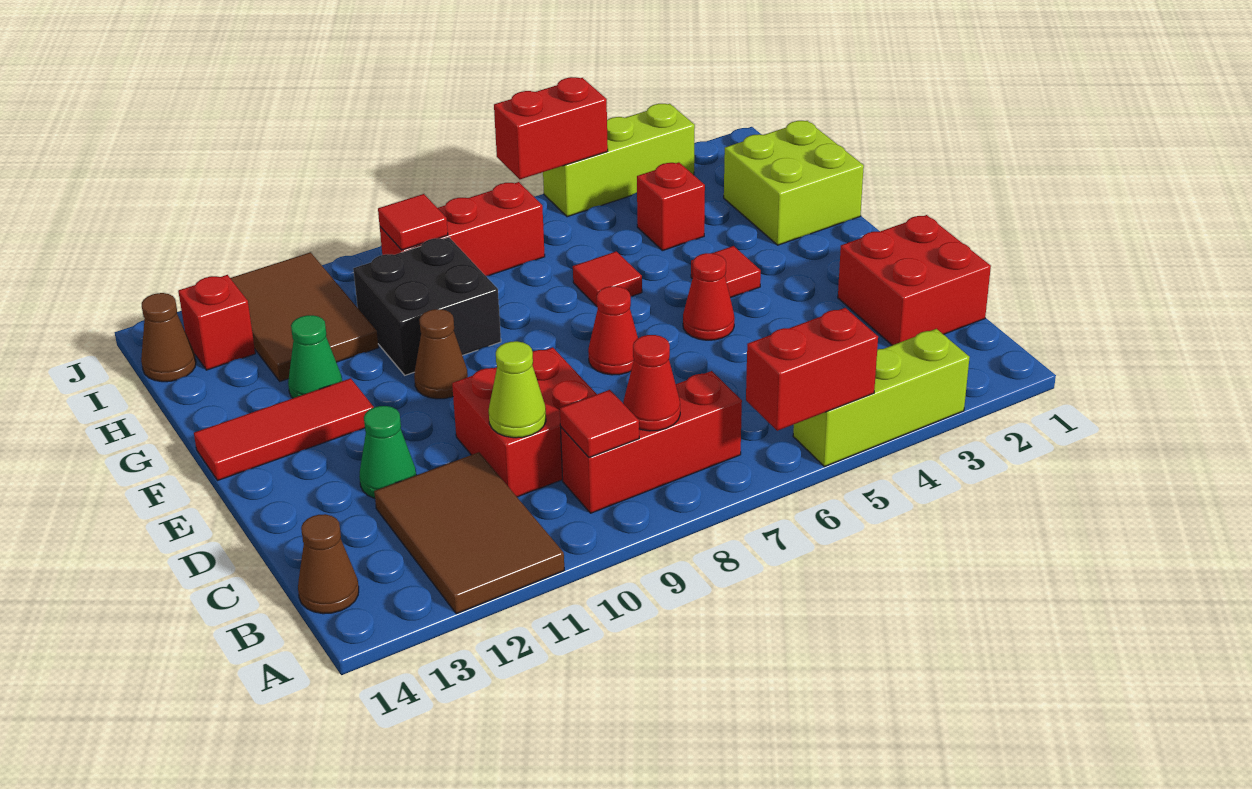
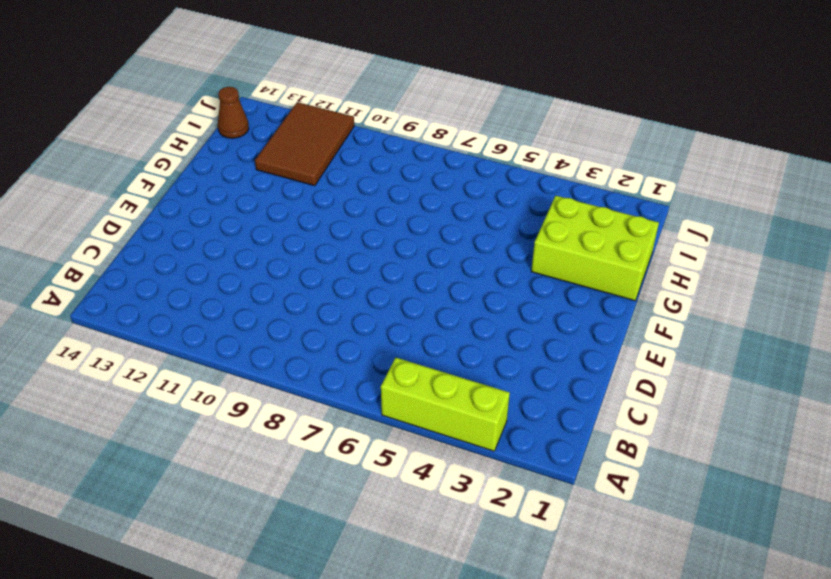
lime 2x3 brick [531,196,659,301] -> lime 2x2 brick [724,121,864,245]
none -> brown 2x3 tile [374,452,564,614]
none -> red 1x3 brick [561,371,742,513]
none -> brown 1x1 cone [298,514,359,614]

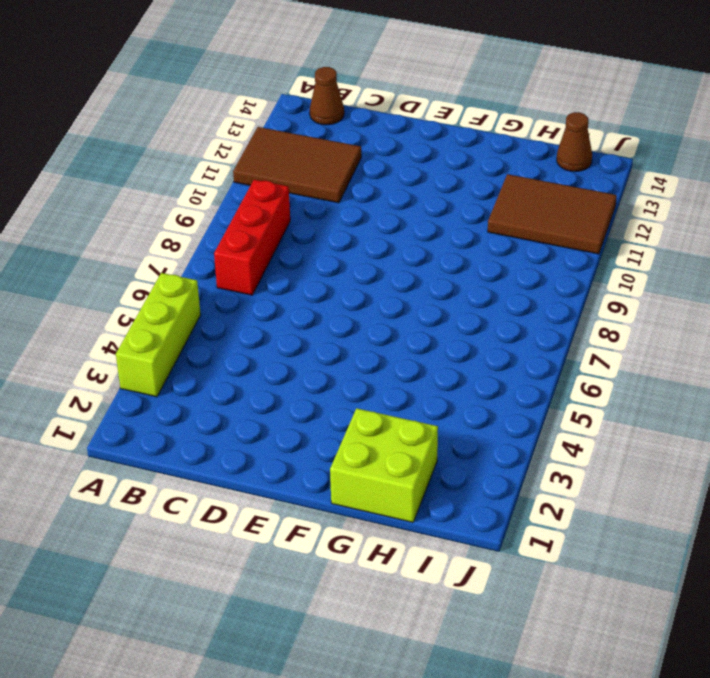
none -> red 2x2 brick [838,215,991,345]
none -> red 2x2 brick [452,347,597,497]
none -> green 1x1 cone [359,406,416,498]

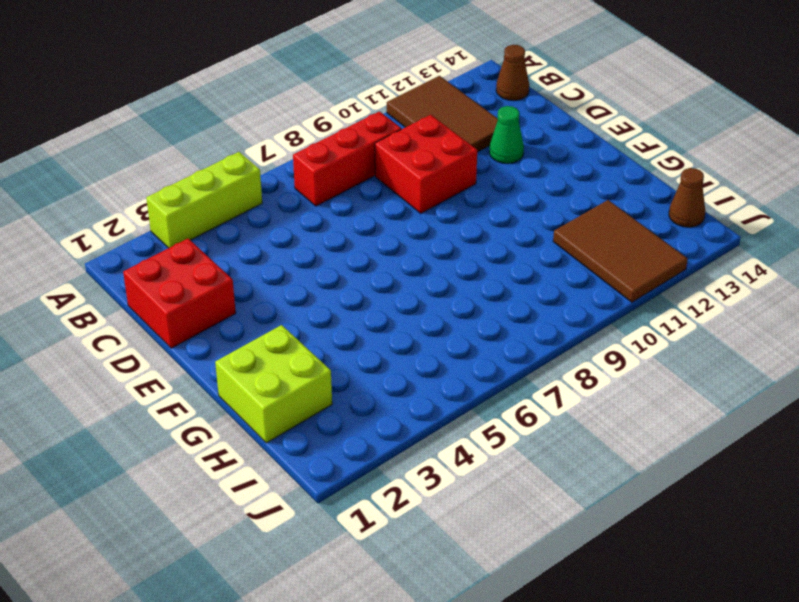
none -> red 1x1 cone [683,253,735,340]
none -> red 1x1 cone [588,286,638,375]
none -> red 1x1 tile [691,246,761,298]

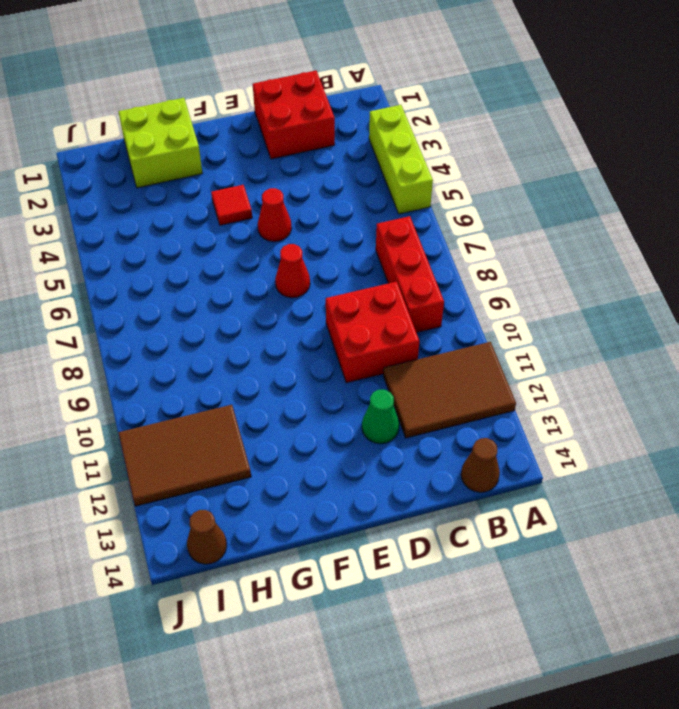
none -> brown 1x1 cone [414,309,468,399]
none -> red 1x3 tile [194,378,374,481]
none -> red 1x1 tile [573,251,642,306]

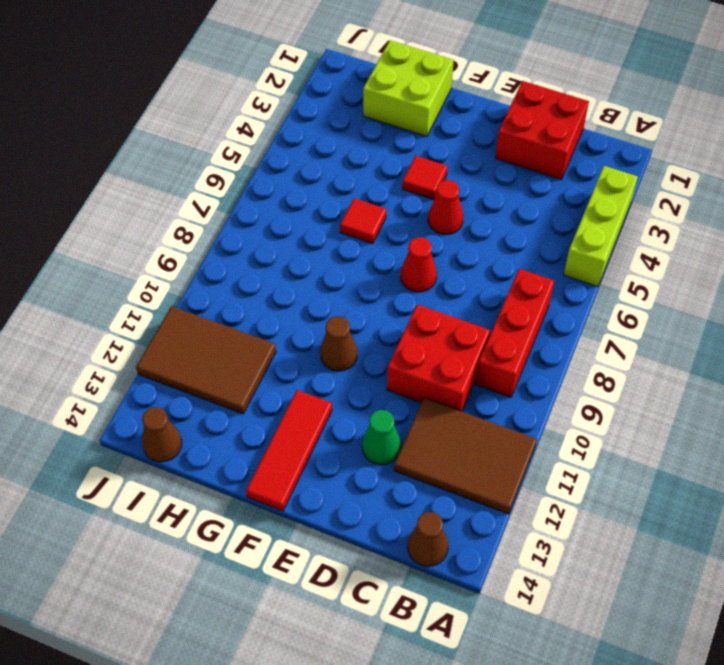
none -> black 2x2 brick [353,237,501,375]
none -> green 1x1 cone [288,315,342,398]
none -> red 1x1 brick [637,162,705,251]

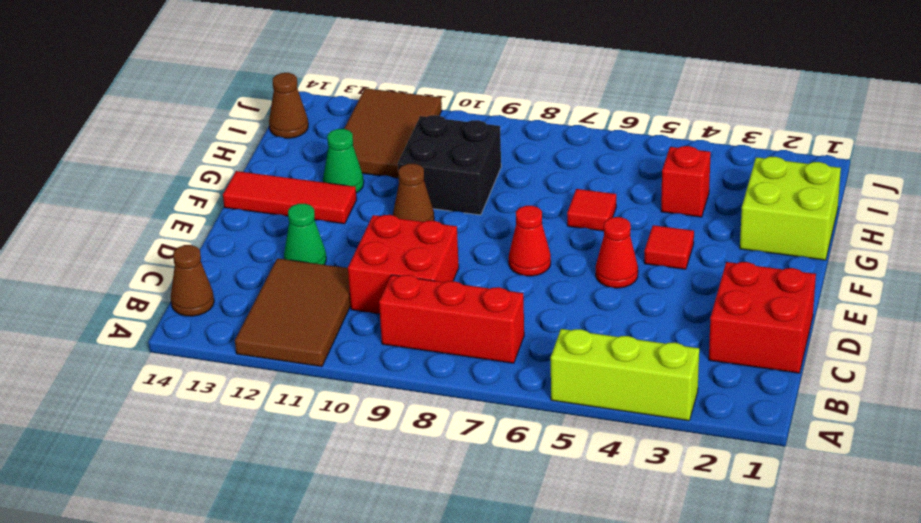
none -> red 1x3 brick [380,182,545,276]
none -> red 1x1 brick [178,275,255,370]
none -> lime 1x3 brick [543,104,695,217]

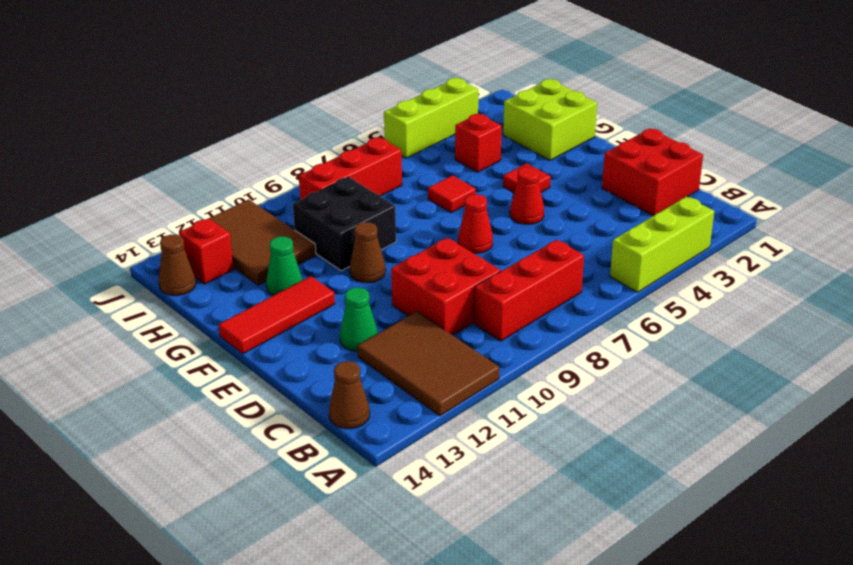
none -> red 1x2 brick [746,308,878,431]
none -> red 1x1 cone [623,335,680,431]
none -> red 1x1 tile [560,390,639,458]

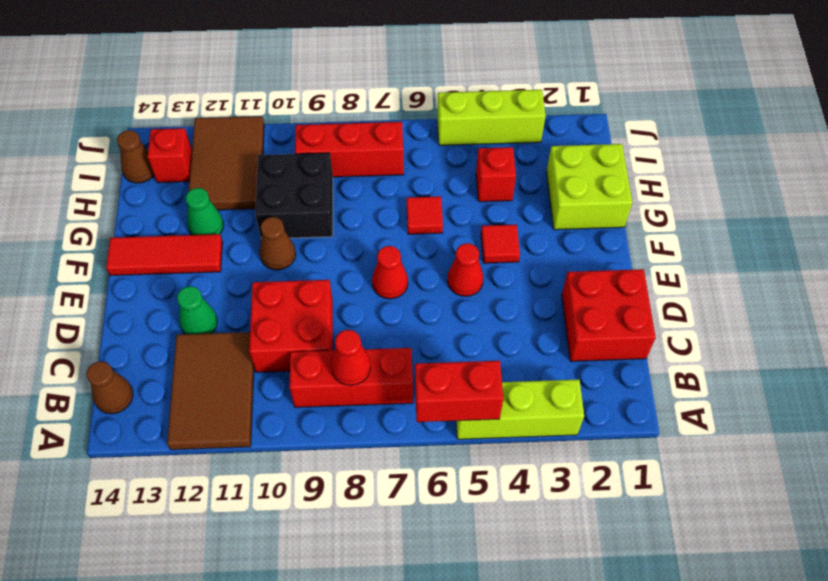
none -> red 1x1 tile [560,390,639,458]
none -> lime 1x1 cone [489,341,546,438]
none -> red 1x1 tile [378,194,448,250]

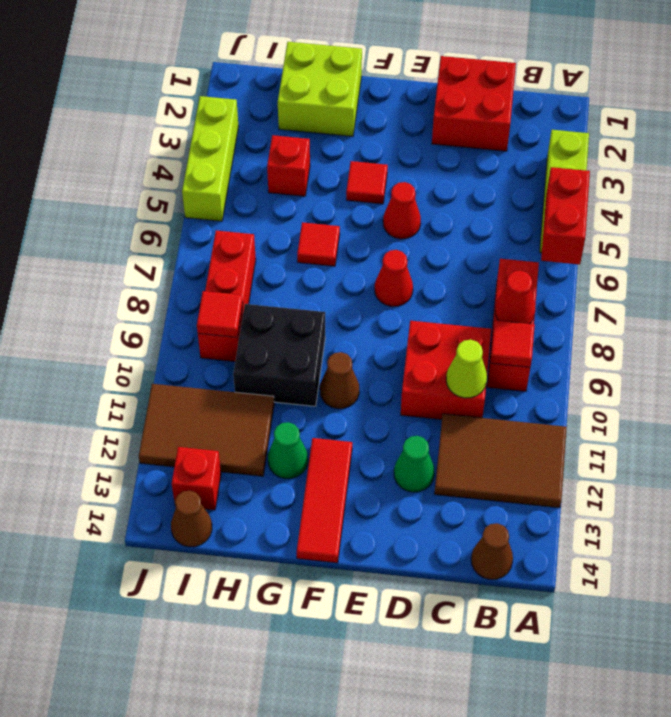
none -> red 1x2 brick [494,77,608,179]

